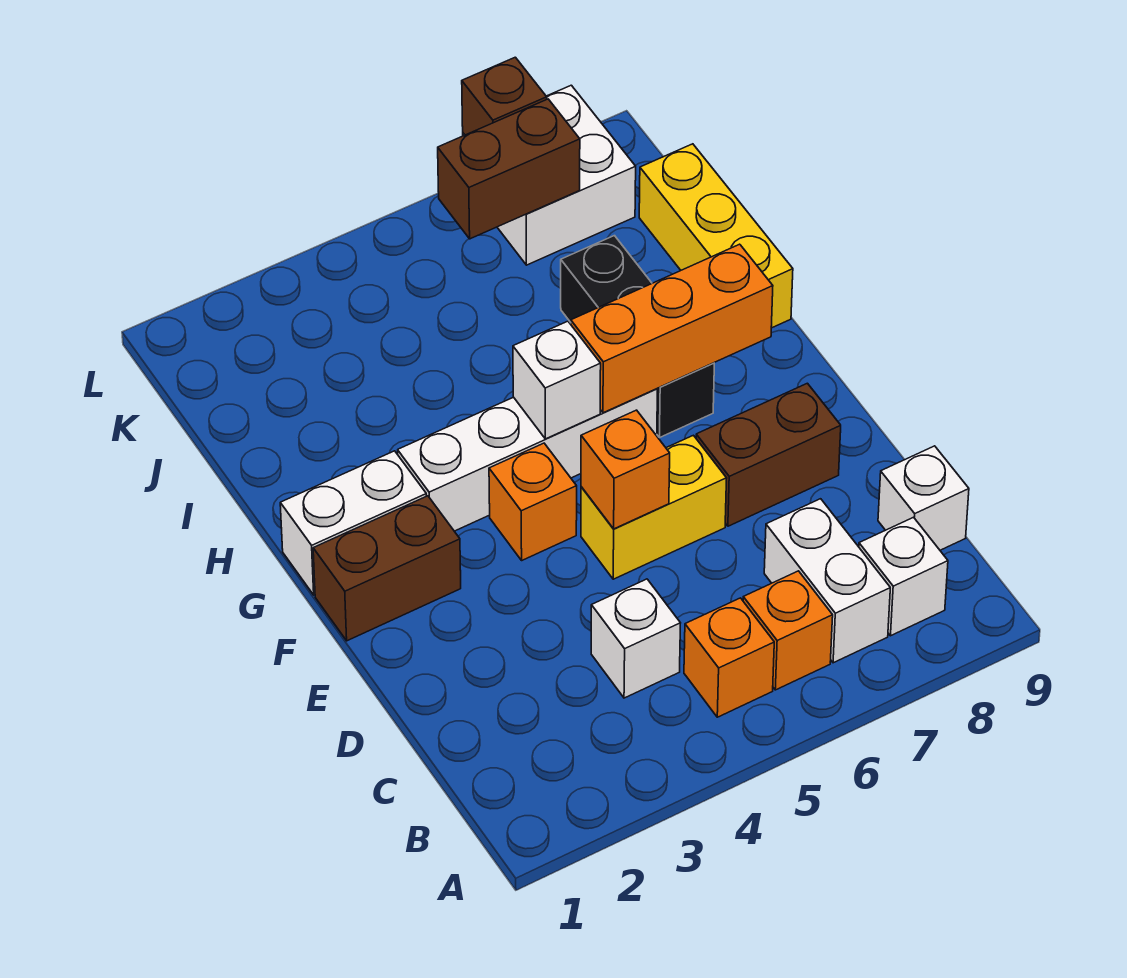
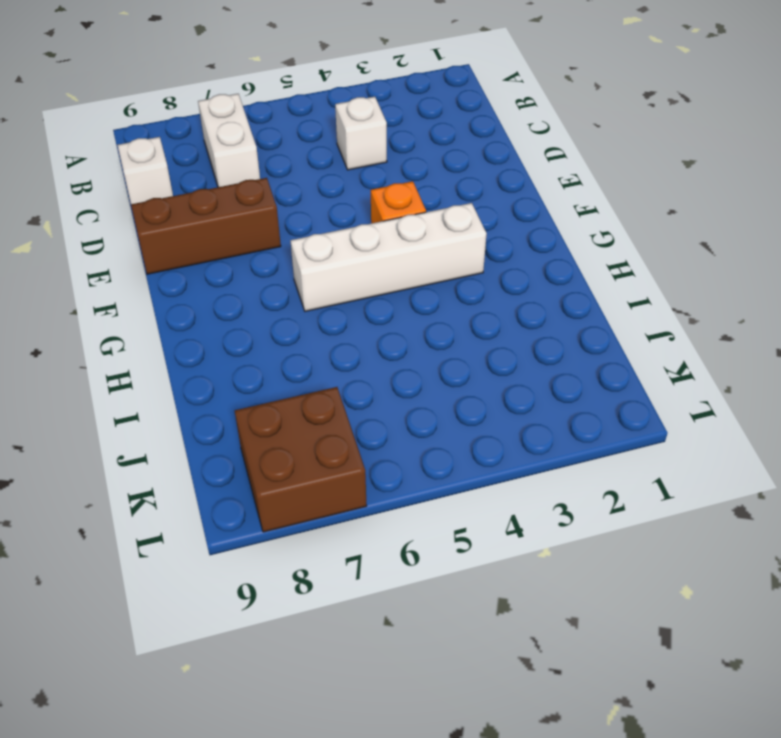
brown 1x3 brick [131,178,281,274] -> brown 1x2 brick [696,383,841,526]
brown 2x2 brick [235,387,367,532] -> white 2x2 brick [463,85,636,265]
none -> orange 1x1 brick [684,598,774,717]
none -> orange 1x1 brick [743,571,833,690]
none -> white 1x1 brick [859,517,948,636]

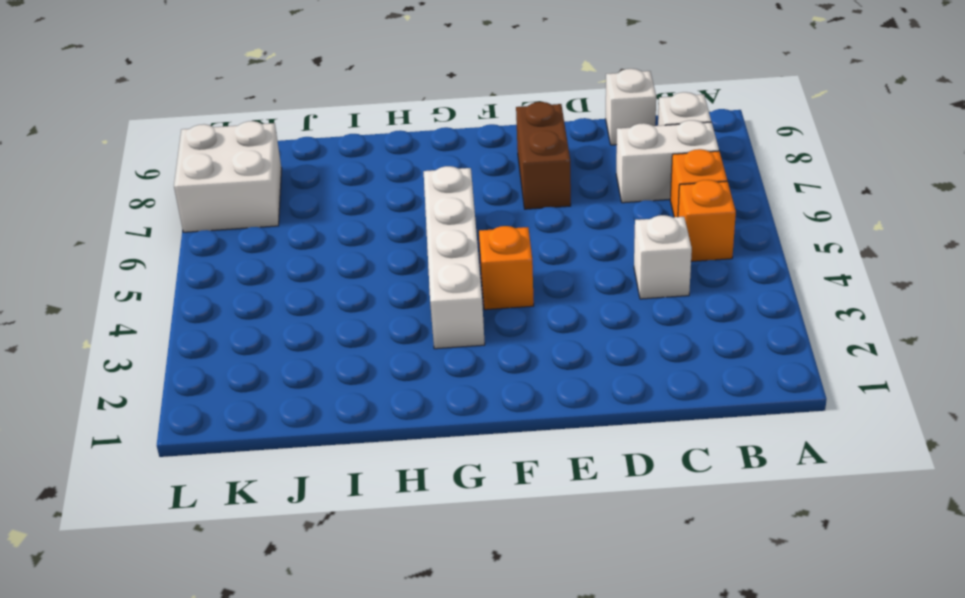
none -> yellow 1x2 brick [581,435,727,579]
none -> brown 1x2 brick [313,496,461,641]
none -> white 1x2 brick [280,451,426,595]

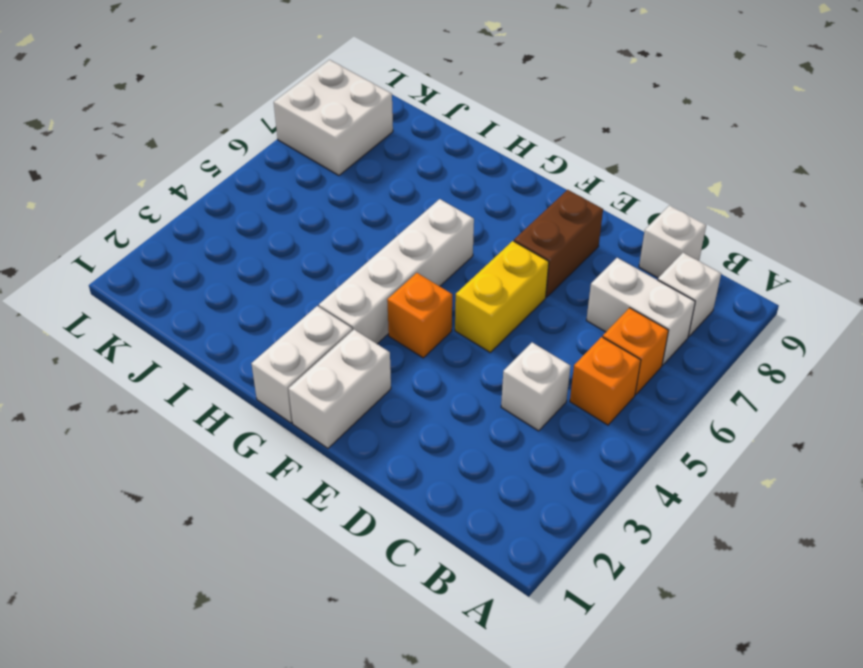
white 1x2 brick [289,330,391,448] -> brown 1x2 brick [313,496,461,641]
none -> black 1x3 brick [561,236,714,438]
none -> yellow 1x3 brick [639,144,793,328]
none -> orange 1x1 brick [581,410,670,529]

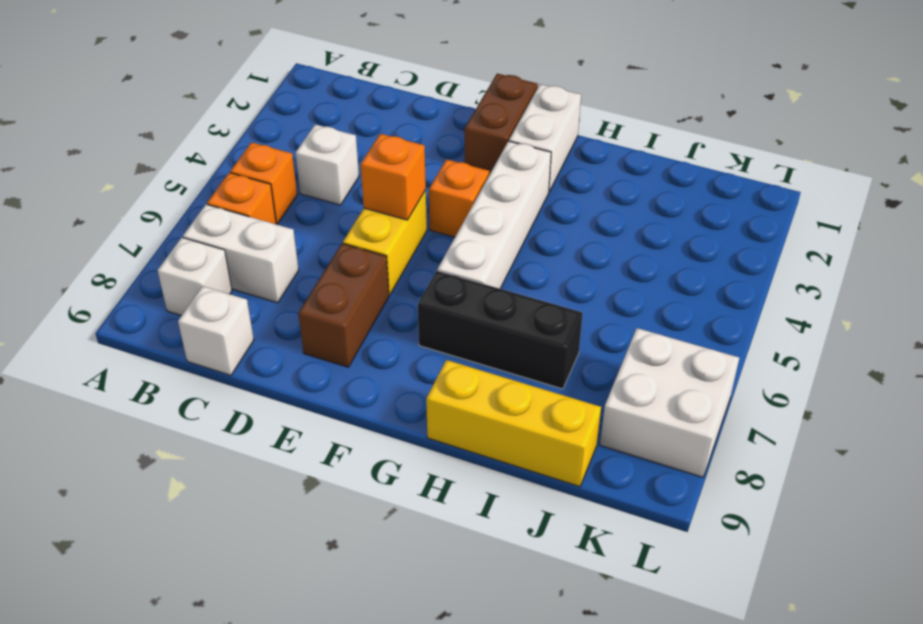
none -> white 1x1 brick [513,321,601,439]
none -> orange 1x3 brick [571,244,773,413]
none -> brown 1x2 brick [438,99,580,239]

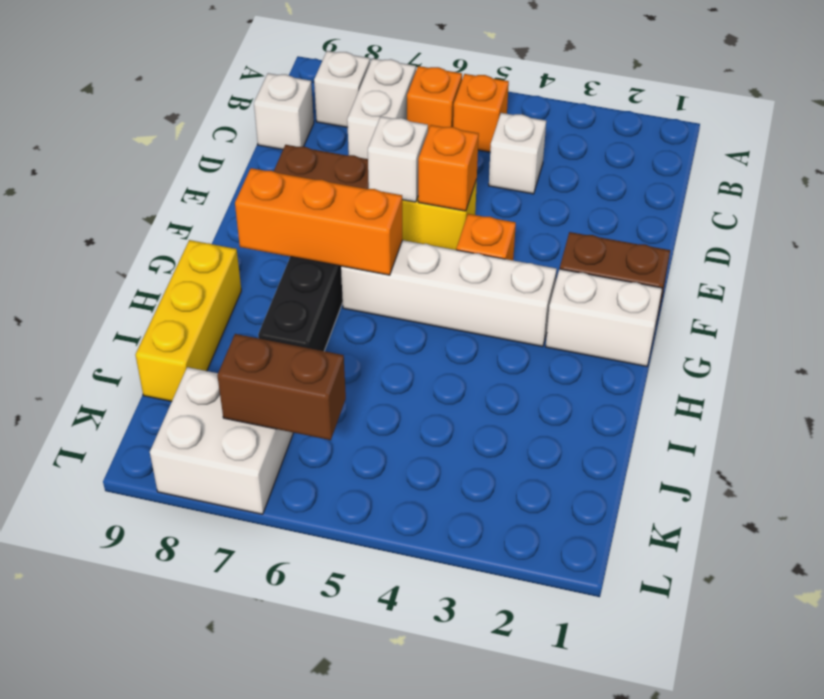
white 1x1 brick [368,116,428,202] -> white 1x1 brick moved to [513,321,601,439]
none -> brown 1x1 brick [462,57,547,135]

